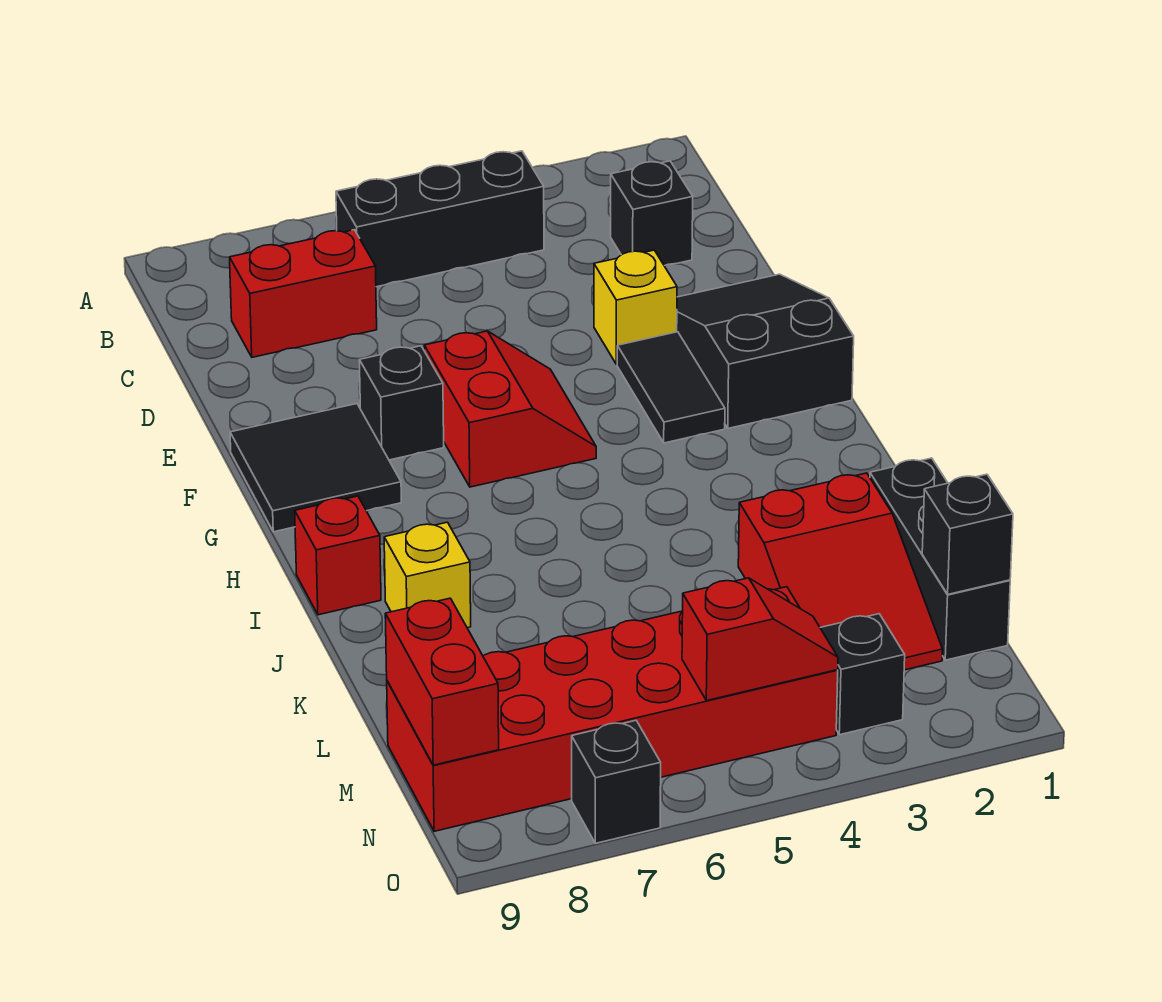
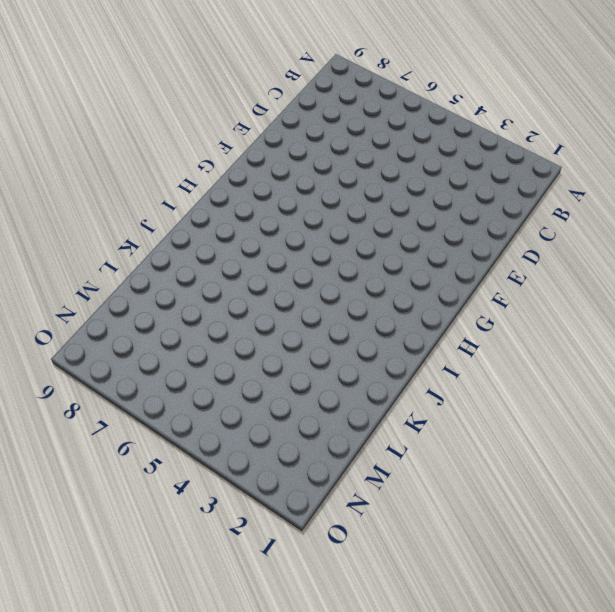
none -> black 1x3 brick [336,151,544,287]
none -> black 1x1 brick [611,161,693,266]
none -> red 1x2 brick [230,230,377,357]

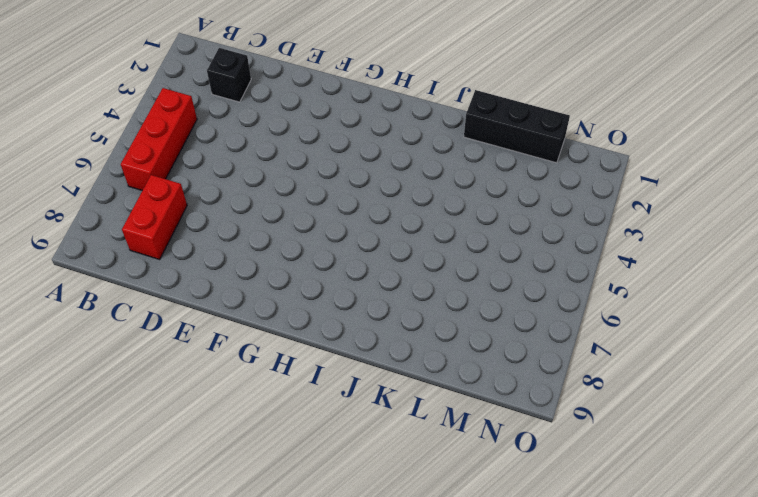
red 1x3 brick [121,88,197,191] -> black 1x3 brick [336,151,544,287]
none -> black 2x3 slope [677,274,854,428]
none -> yellow 1x1 brick [594,250,677,364]
none -> black 1x2 tile [617,332,725,443]

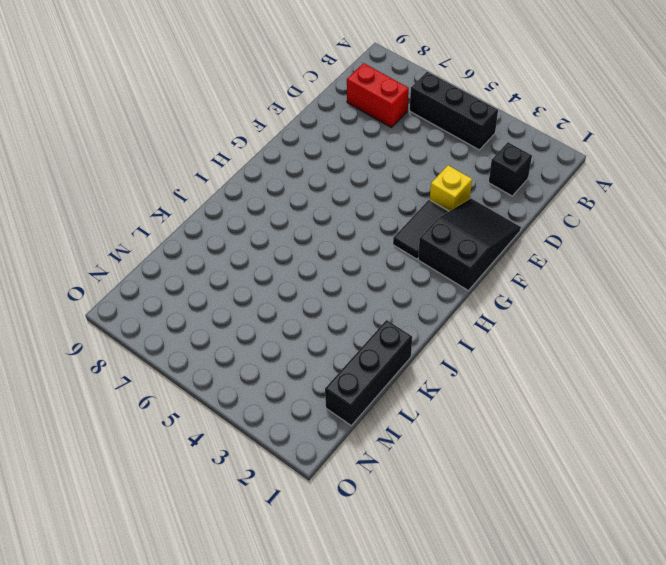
none -> red 2x2 slope [424,331,596,487]
none -> black 1x1 brick [359,346,444,460]
none -> black 2x2 tile [230,404,401,532]

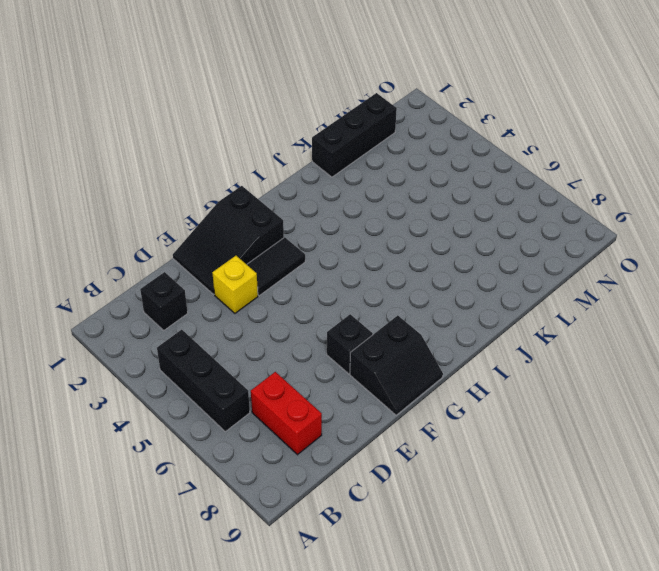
black 2x2 slope [350,316,443,415] -> black 2x2 tile [230,404,401,532]
none -> red 2x2 slope [424,331,596,487]
none -> red 1x1 brick [295,496,381,615]
none -> yellow 1x1 brick [384,522,471,628]

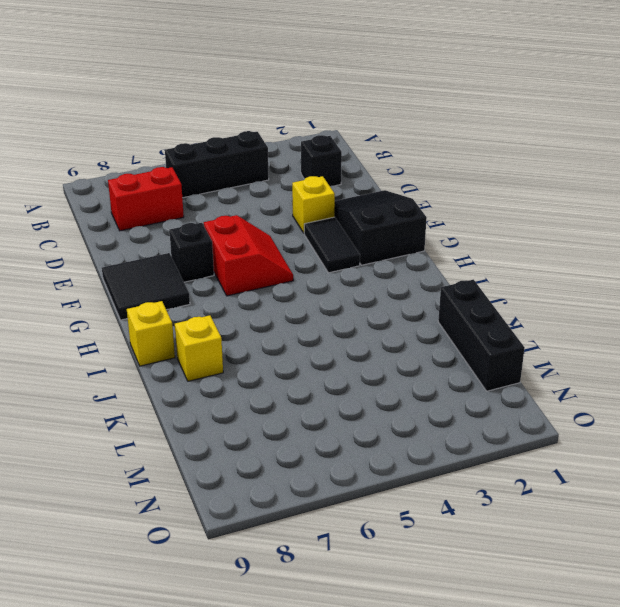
yellow 1x1 brick [127,301,175,366] -> red 1x1 brick [295,496,381,615]
none -> red 2x3 slope [738,473,943,670]
none -> red 2x6 brick [387,587,838,831]
none -> black 1x1 brick [820,614,905,735]

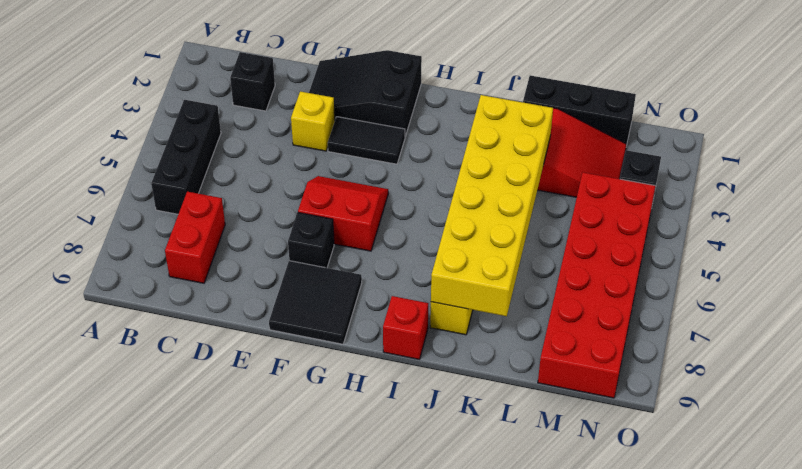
yellow 2x6 brick [431,95,553,316] -> none
none -> black 1x1 brick [572,721,661,843]
none -> black 1x1 brick [922,474,1013,594]
none -> red 1x2 brick [385,598,499,765]

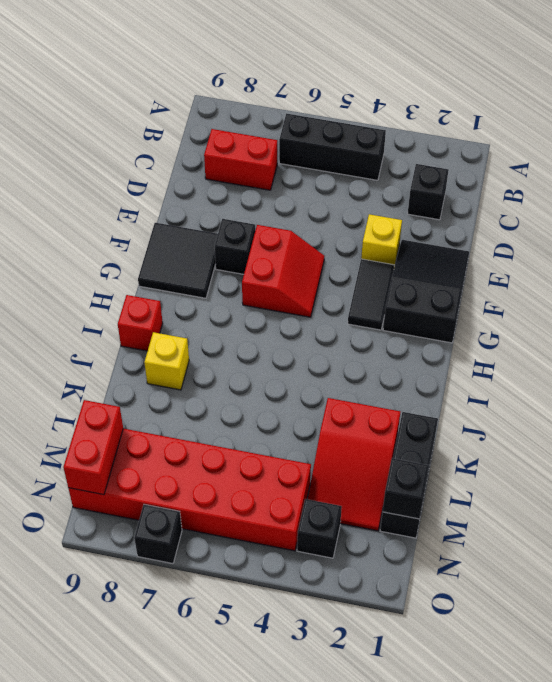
none -> red 1x2 slope [682,578,838,701]

